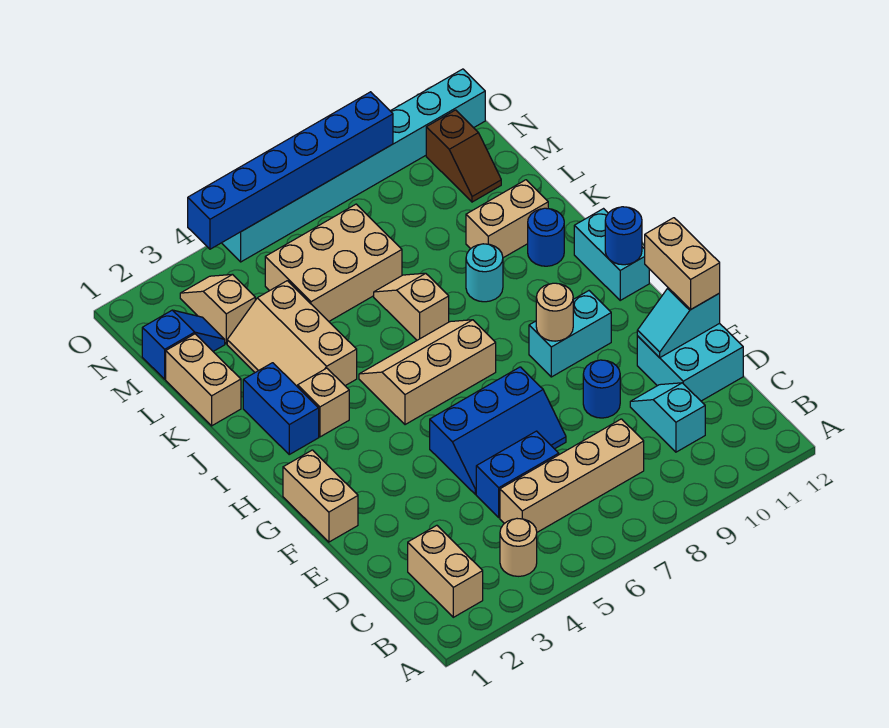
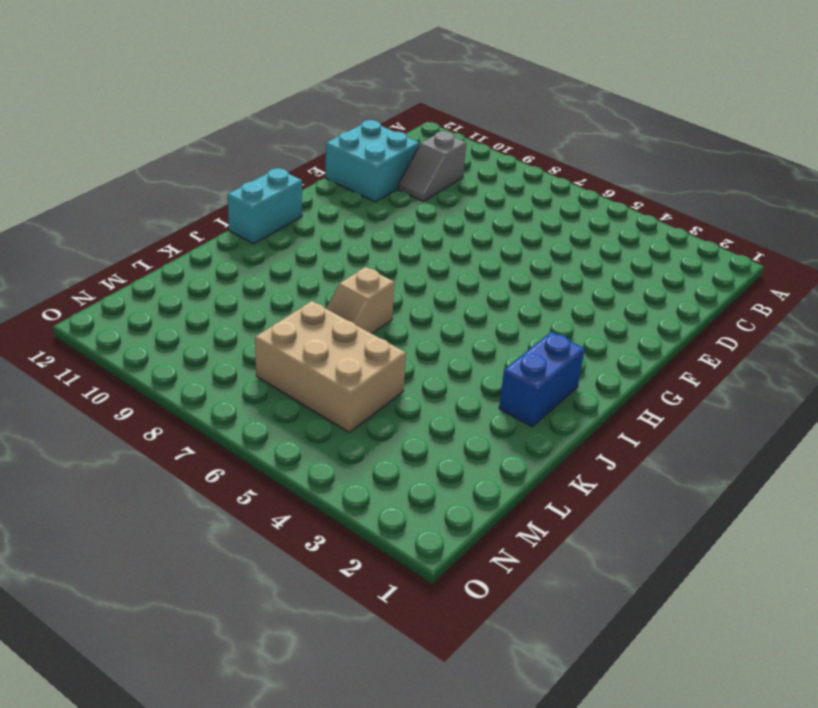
grey 1x2 slope [398,131,466,201] -> cyan 1x2 slope [630,383,705,452]
none -> tan 1x2 brick [408,525,483,617]
none -> tan 1x1 round brick [500,519,537,576]
none -> tan 1x4 brick [500,419,644,532]
none -> blue 1x2 brick [476,431,559,517]

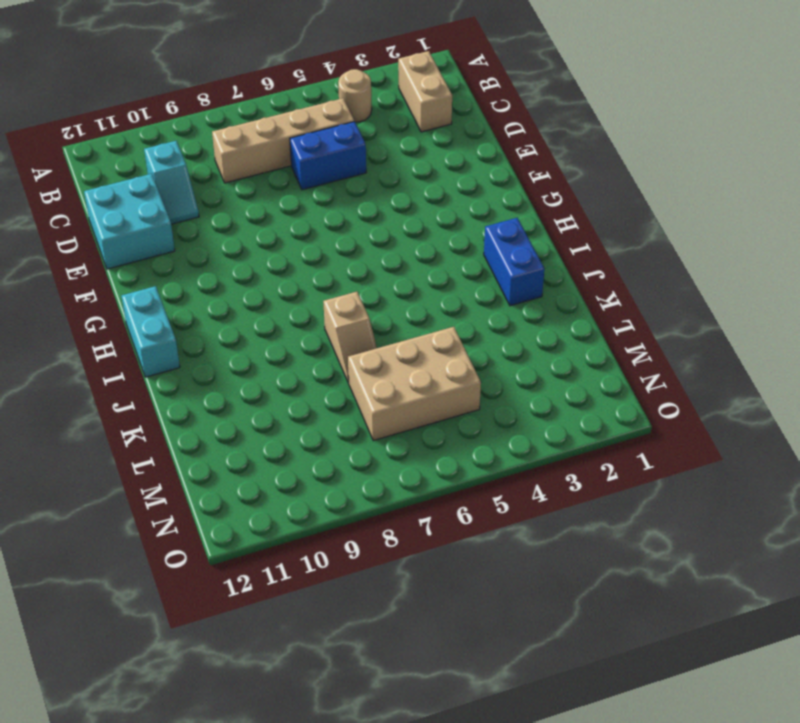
none -> blue 2x3 slope [430,367,566,494]
none -> blue 1x1 round brick [583,360,620,418]
none -> tan 1x2 brick [283,450,358,542]
none -> cyan 1x2 brick [529,291,611,377]

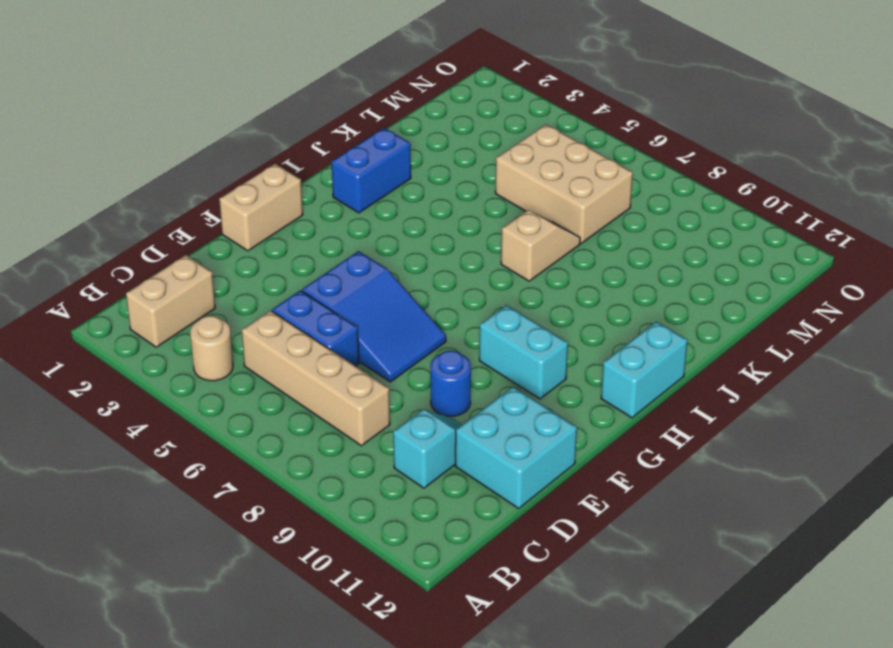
blue 2x3 slope [302,251,446,382] -> blue 2x3 slope turned to [430,367,566,494]
none -> tan 2x3 slope [359,320,496,425]
none -> tan 1x1 brick [298,368,349,437]
none -> tan 2x3 slope [227,281,357,387]
none -> cyan 1x1 round brick [466,244,503,302]

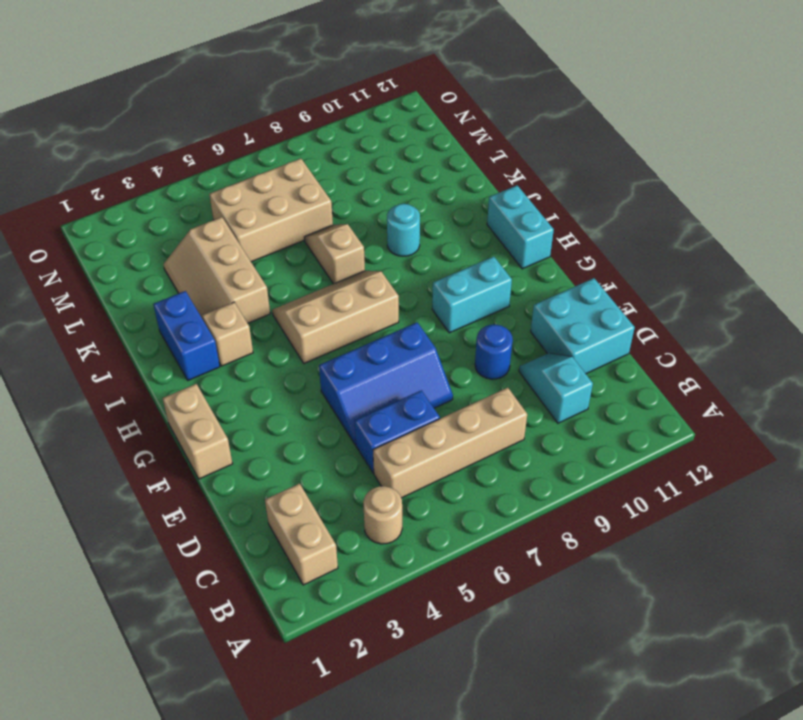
none -> blue 1x1 round brick [528,208,564,266]
none -> tan 1x2 brick [166,334,241,426]
none -> tan 1x2 brick [466,180,548,258]
none -> blue 1x2 slope [142,310,225,379]

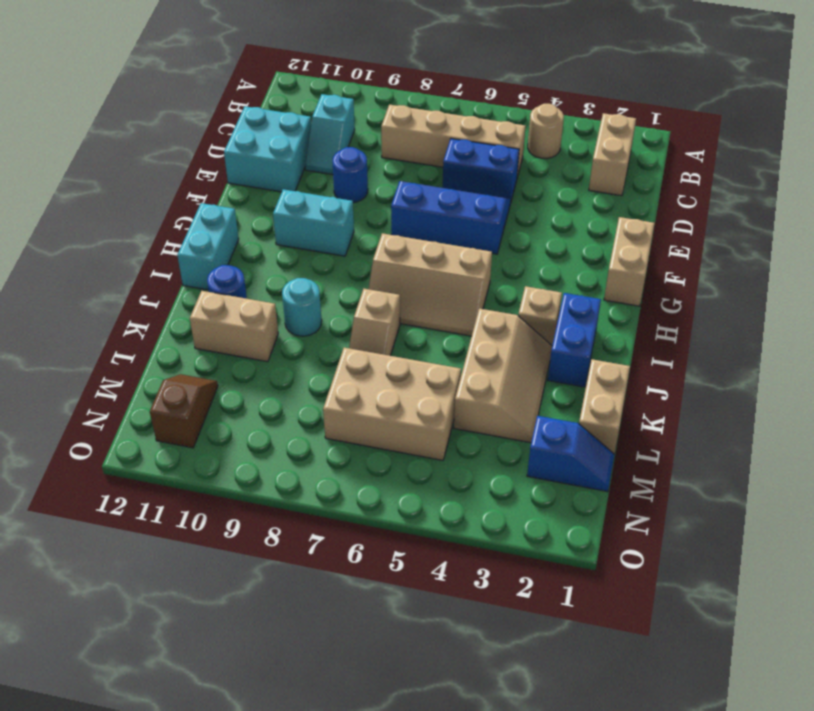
blue 1x2 slope [527,416,614,492] -> blue 1x2 slope turned to [142,310,225,379]
none -> tan 1x2 slope [180,274,255,344]
none -> cyan 1x8 brick [222,69,485,262]
none -> cyan 1x2 slope [637,288,720,358]
none -> tan 1x1 round brick [536,283,573,341]

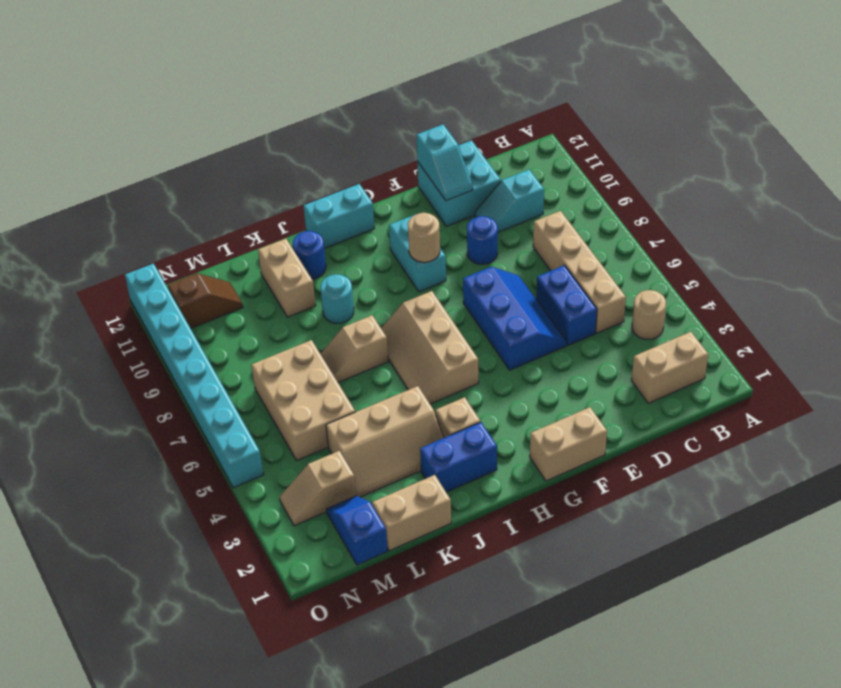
none -> blue 1x1 round brick [605,207,642,265]
none -> blue 1x6 brick [188,92,393,249]
none -> tan 1x2 brick [645,218,720,309]

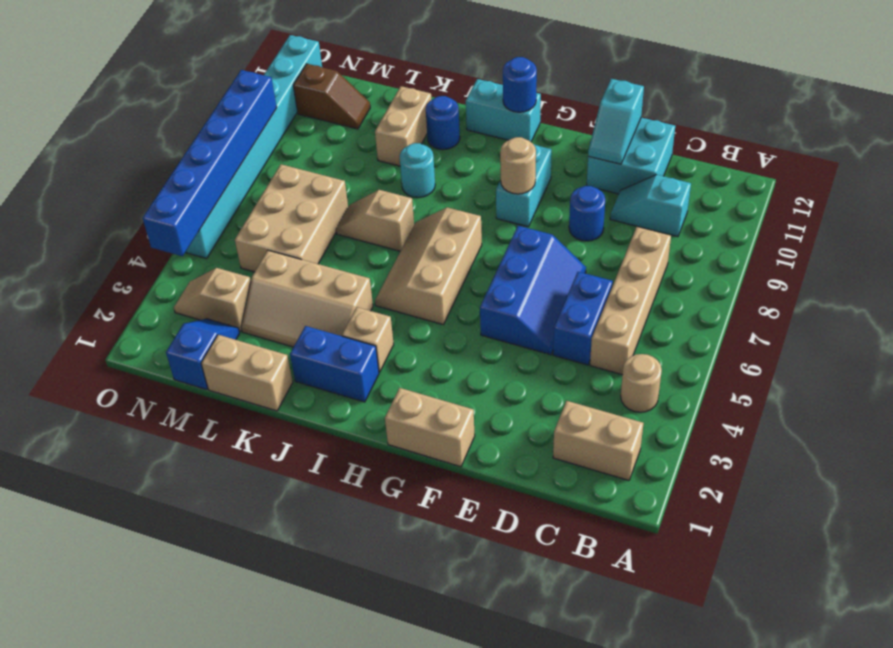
none -> tan 1x2 brick [645,218,720,309]

